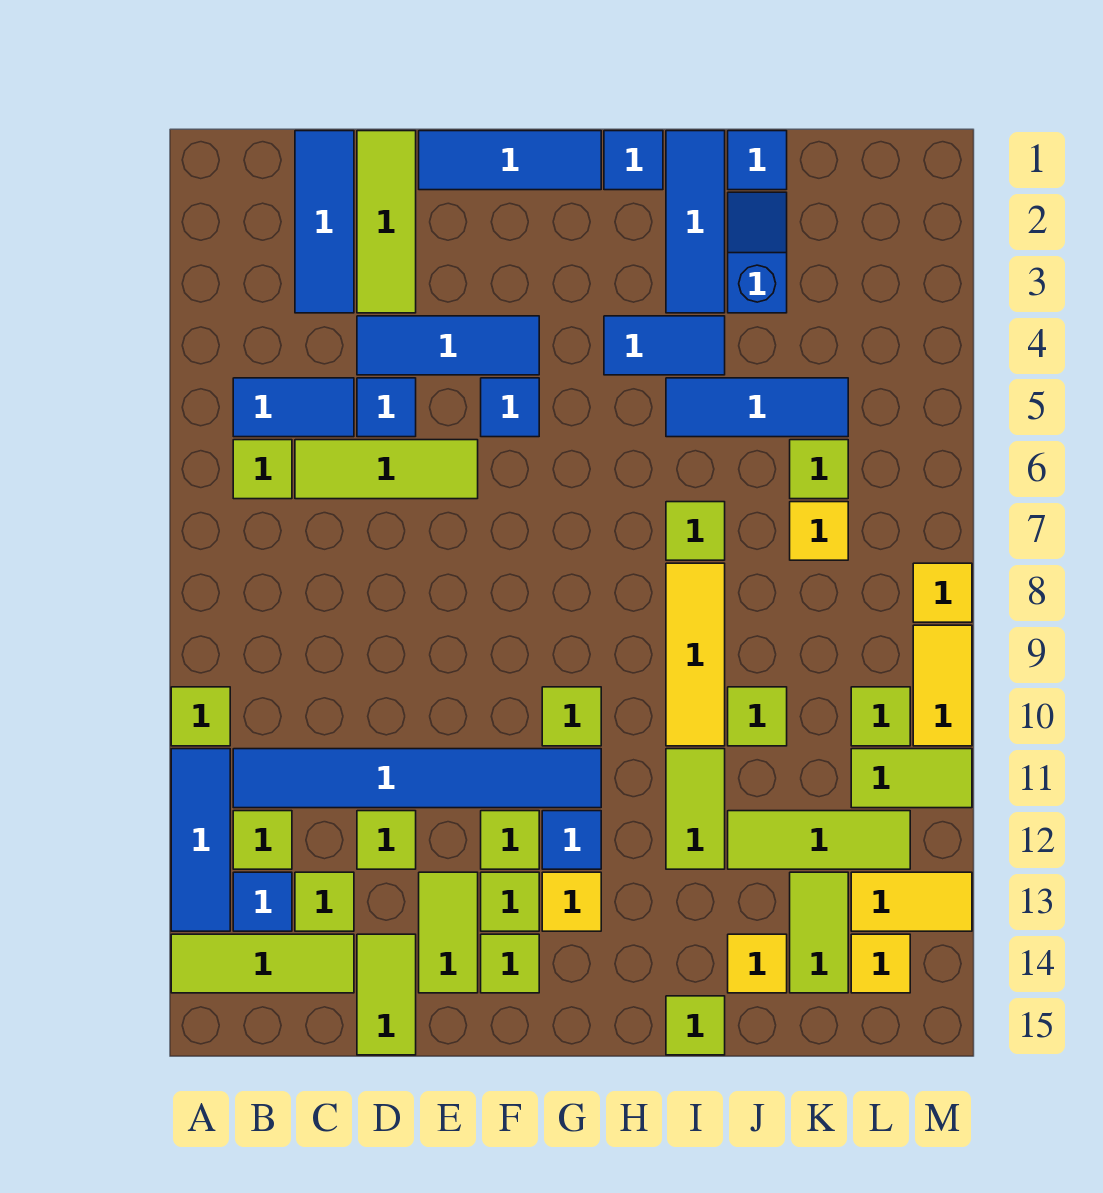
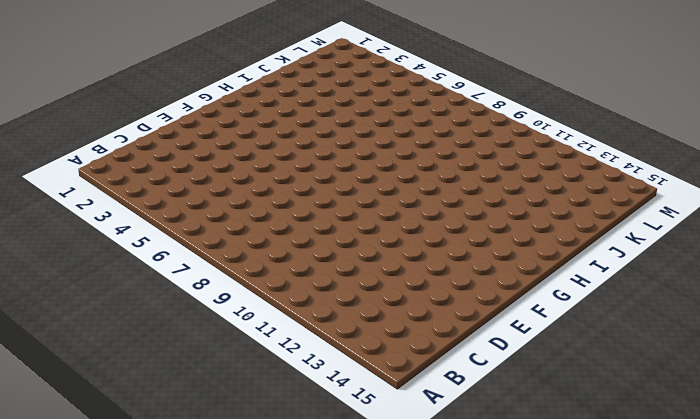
none -> lime 1x1 tile [171,687,230,746]
none -> blue 1x3 tile [171,749,230,931]
none -> lime 1x3 tile [171,934,354,993]
none -> blue 1x2 tile [233,378,354,437]

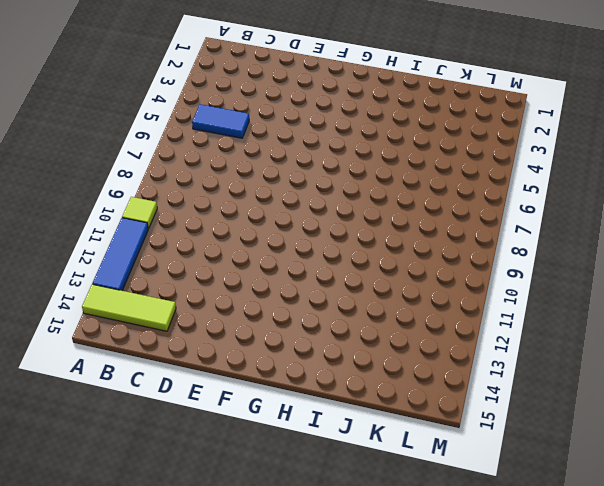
none -> lime 1x1 tile [233,440,292,499]
none -> blue 1x6 tile [233,749,601,808]
none -> lime 1x1 tile [233,811,292,869]
none -> blue 1x1 tile [233,872,292,931]

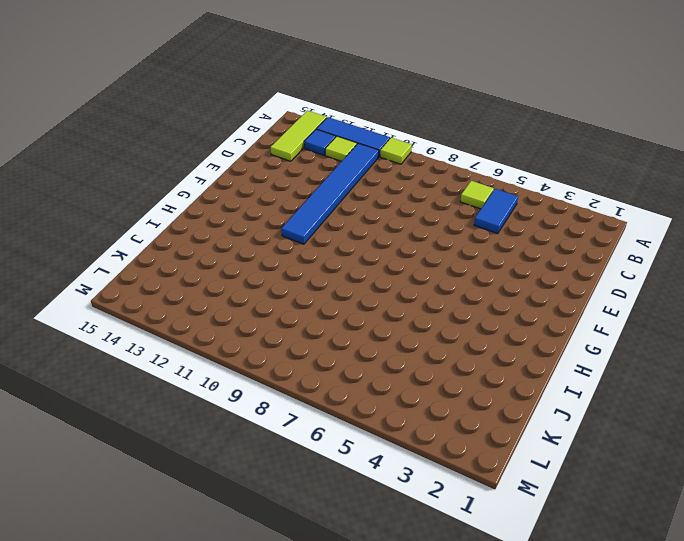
none -> blue 1x3 tile [295,131,354,313]
none -> lime 1x3 tile [295,440,478,499]
none -> lime 1x1 tile [295,872,354,931]
none -> lime 1x3 tile [357,131,416,313]

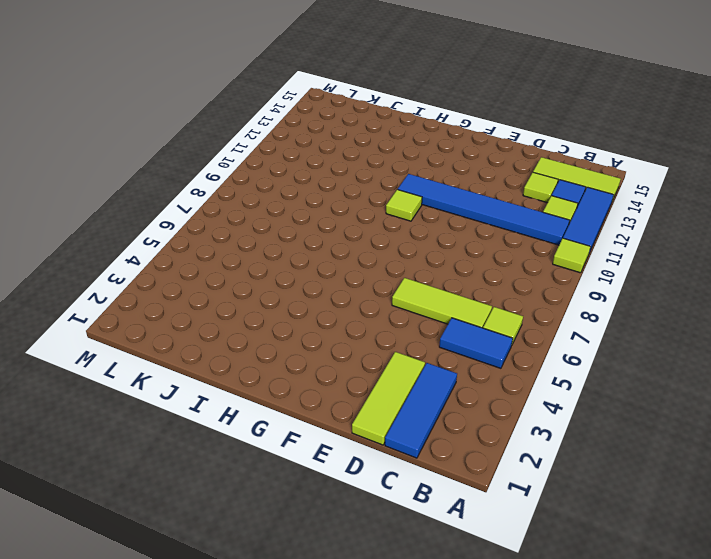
none -> blue 1x3 tile [357,316,539,375]
none -> blue 1x1 tile [357,378,416,437]
none -> lime 1x1 tile [357,811,416,869]
none -> lime 1x2 tile [357,934,416,1055]

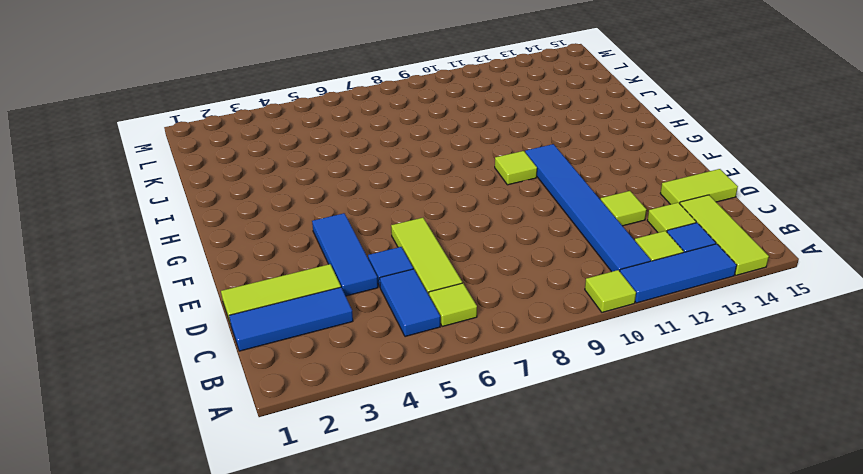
none -> blue 1x3 tile [419,131,601,190]
none -> lime 1x2 tile [419,872,478,993]
none -> blue 1x1 tile [481,378,539,437]
none -> lime 1x1 tile [481,811,539,869]

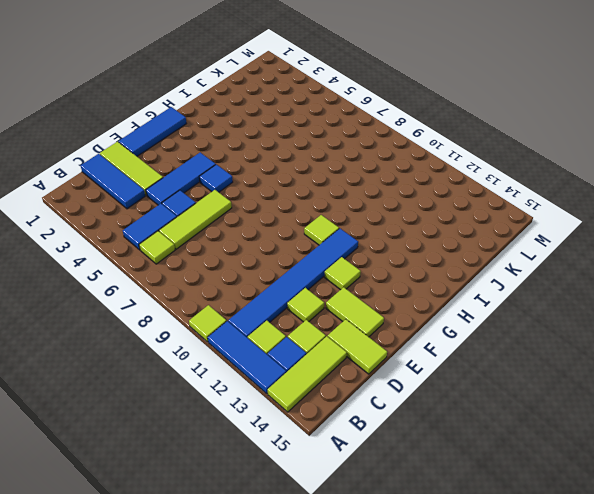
none -> lime 1x1 tile [481,872,539,931]
none -> lime 1x1 tile [481,934,539,993]
none -> blue 1x1 tile [542,811,601,869]
none -> yellow 1x1 tile [542,872,601,931]

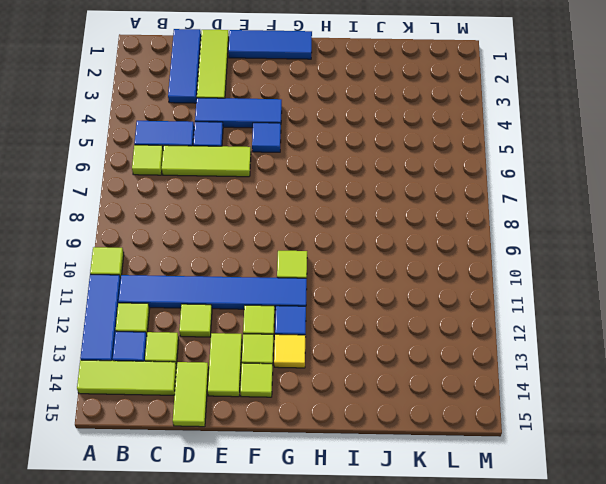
none -> blue 1x1 tile [604,131,663,190]
none -> blue 1x2 tile [604,316,725,375]
none -> blue 1x3 tile [666,131,725,313]
none -> blue 1x3 tile [666,378,848,437]

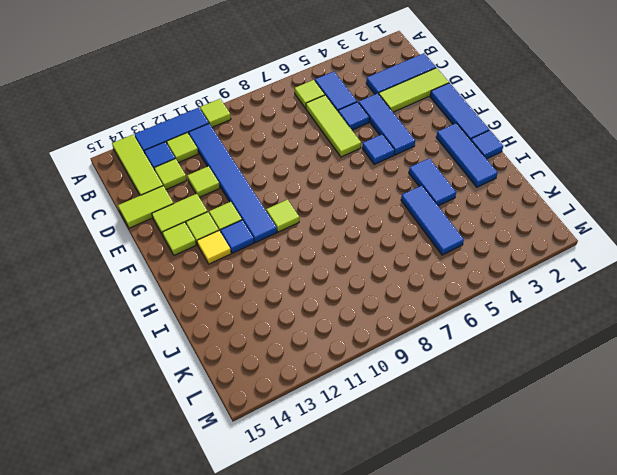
blue 1x3 tile [436,123,498,187] -> blue 1x3 tile turned to [666,131,725,313]
none -> lime 1x1 tile [666,502,725,560]
none -> yellow 1x3 tile [666,563,725,746]
none -> lime 1x2 tile [666,749,725,869]
none -> lime 1x1 tile [666,996,725,1055]

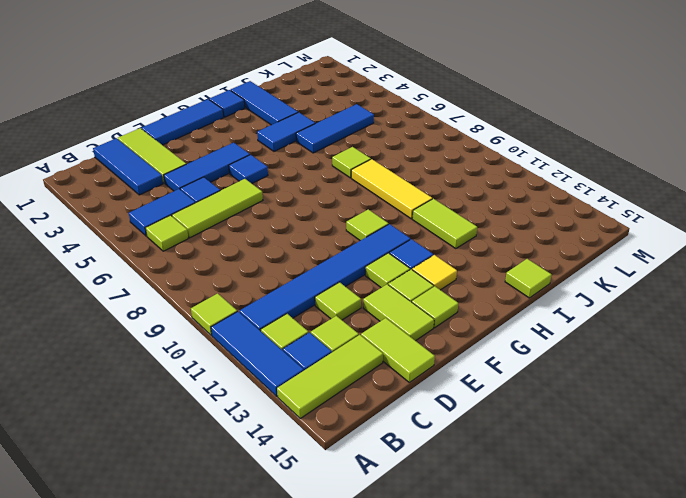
none -> blue 1x1 tile [728,131,787,190]
none -> blue 1x2 slope [728,192,787,313]
none -> lime 1x1 tile [728,687,787,746]
none -> lime 1x3 tile [728,811,910,869]

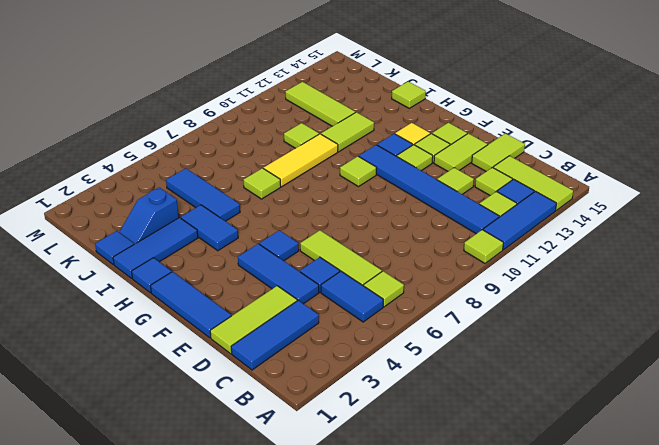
none -> yellow 1x1 tile [728,934,787,993]
none -> lime 1x1 tile [790,440,848,499]
none -> yellow 1x1 tile [790,502,848,560]
none -> lime 1x2 tile [790,872,848,993]

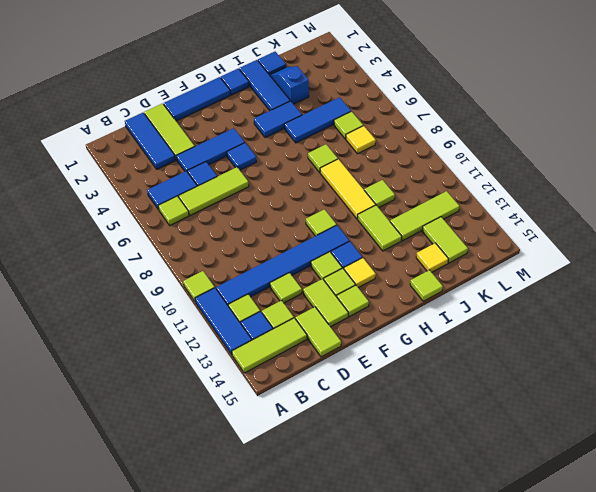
none -> lime 1x1 tile [851,687,910,746]
none -> lime 1x2 tile [851,749,972,808]
none -> yellow 1x2 tile [851,872,972,931]
none -> yellow 1x1 tile [851,934,910,993]

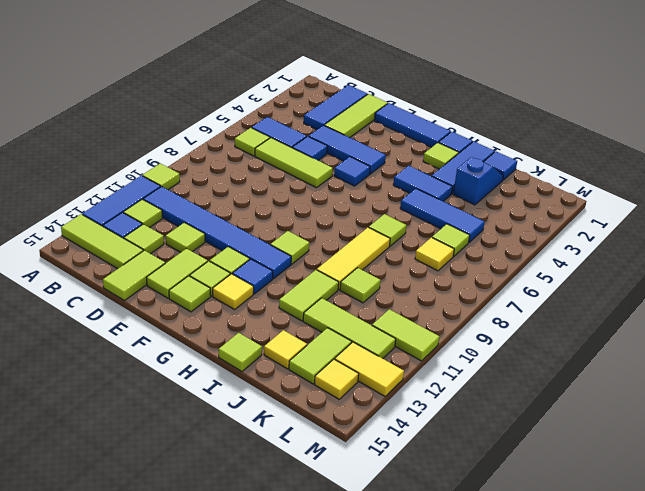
lime 1x1 tile [423,143,459,169] -> lime 1x1 tile moved to [851,687,910,746]
none -> yellow 1x1 tile [913,563,972,622]
none -> yellow 1x2 tile [913,625,972,746]

